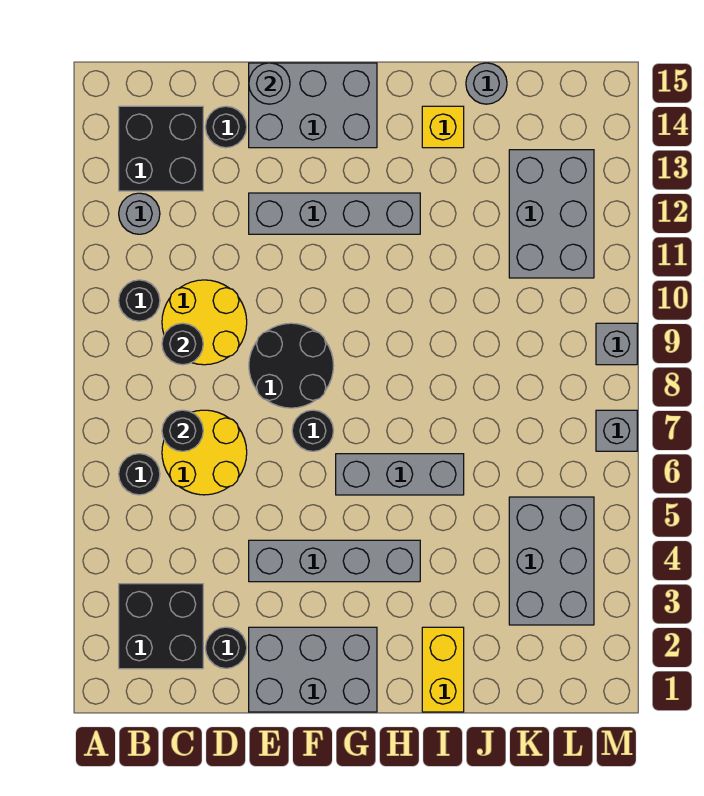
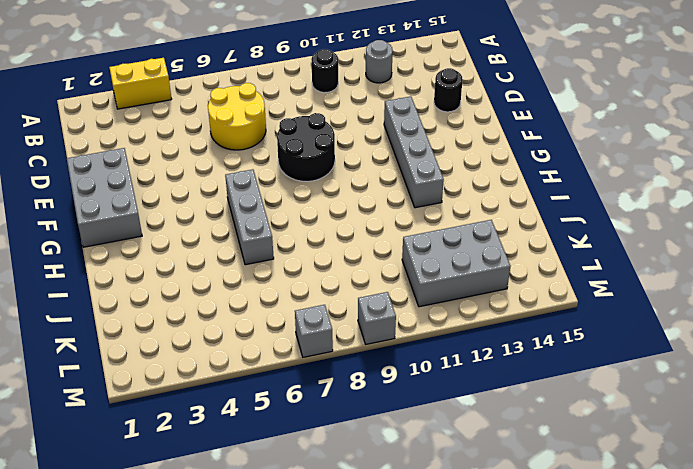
yellow 1x2 brick [109,58,171,109] -> yellow 1x2 brick moved to [422,627,464,712]
none -> black 2x2 brick [119,584,203,669]
none -> black 1x1 round brick [119,454,160,495]
none -> black 2x2 brick [119,106,203,191]

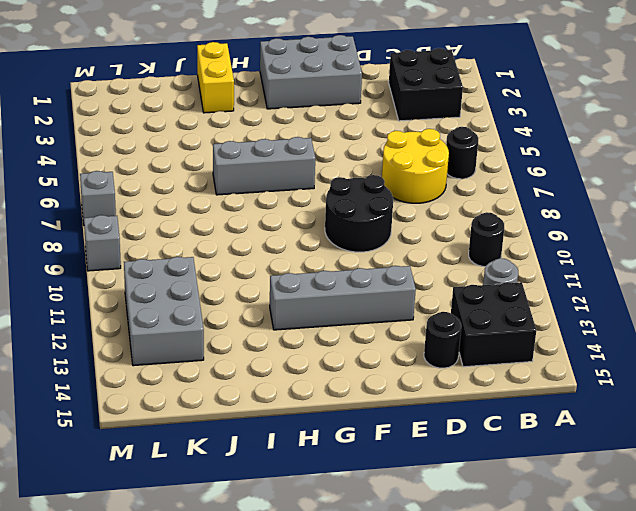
none -> yellow 2x2 round brick [162,280,247,365]
none -> black 1x1 round brick [205,627,247,668]
none -> grey 1x4 brick [249,540,420,582]

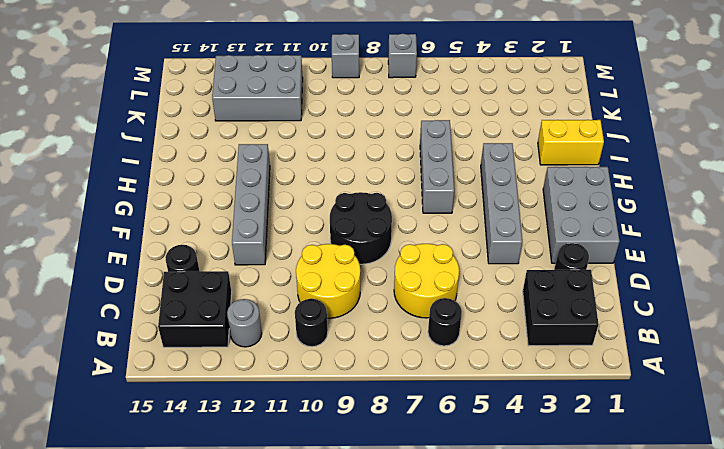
none -> grey 2x3 brick [249,63,377,148]
none -> black 1x1 round brick [292,410,333,451]
none -> yellow 1x1 brick [422,106,464,148]

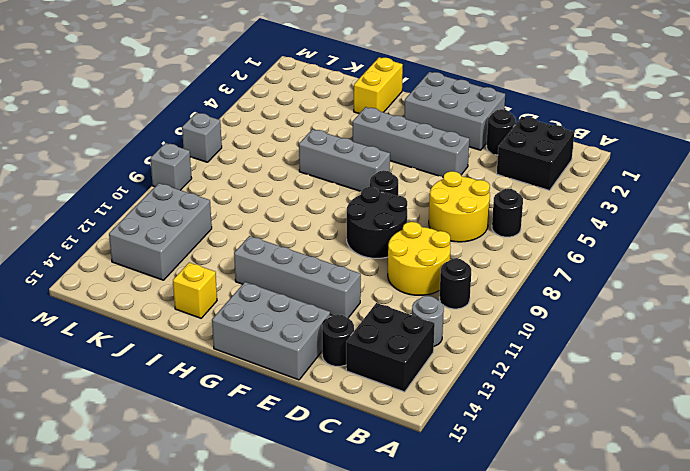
none -> grey 1x1 round brick [466,63,507,104]
none -> grey 2x3 brick [509,497,594,625]
none -> black 1x1 round brick [162,410,203,451]

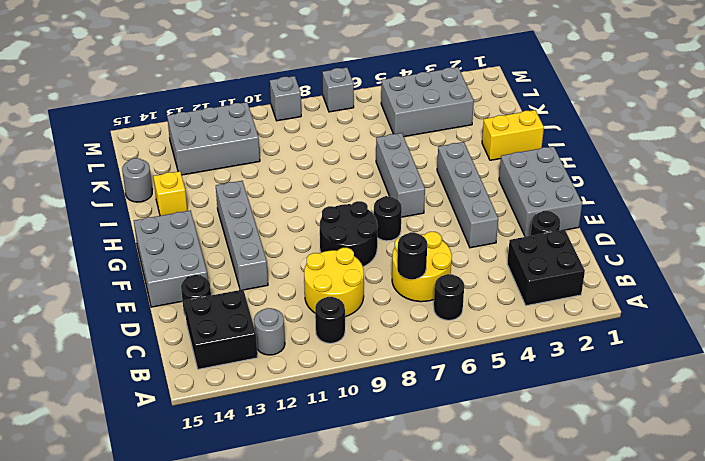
none -> black 1x1 round brick [162,323,203,365]
none -> grey 1x1 round brick [249,63,290,104]

